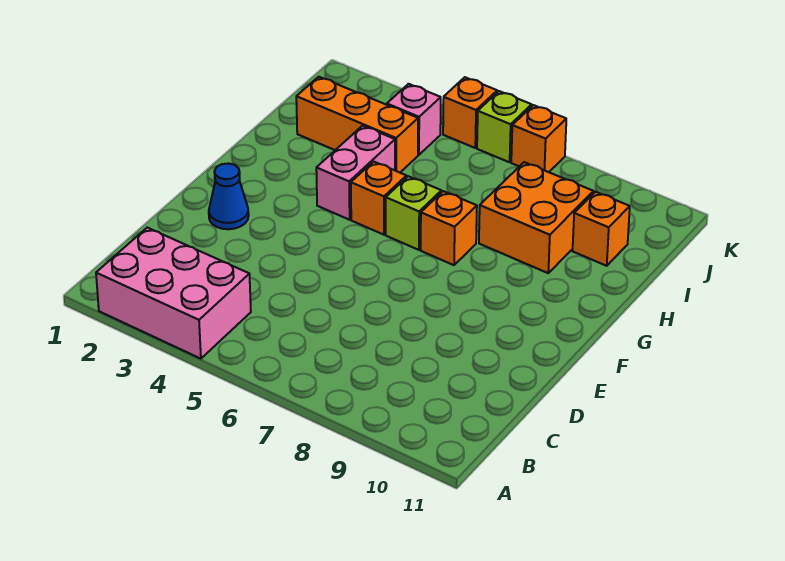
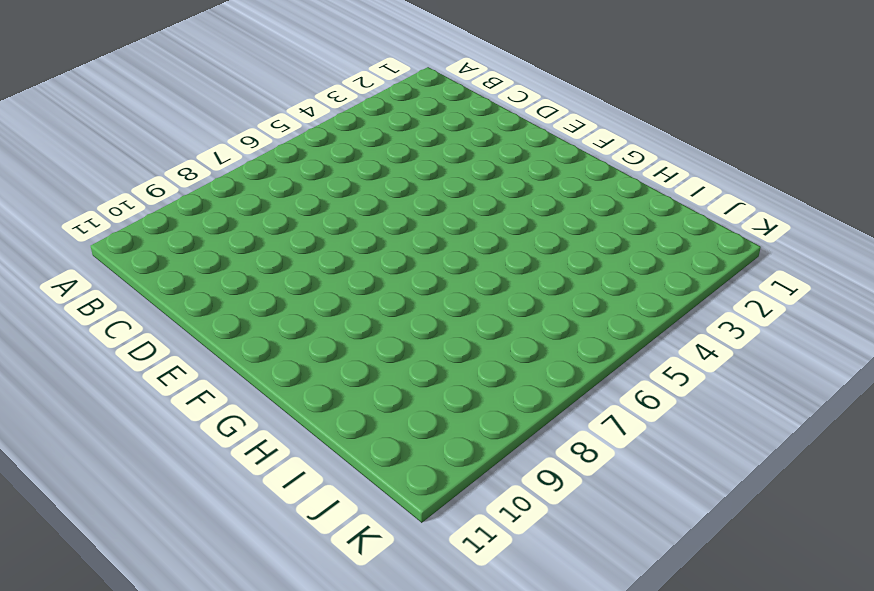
none -> pink 2x3 brick [96,228,251,359]
none -> blue 1x1 cone [209,163,249,229]
none -> pink 1x2 brick [316,126,395,220]

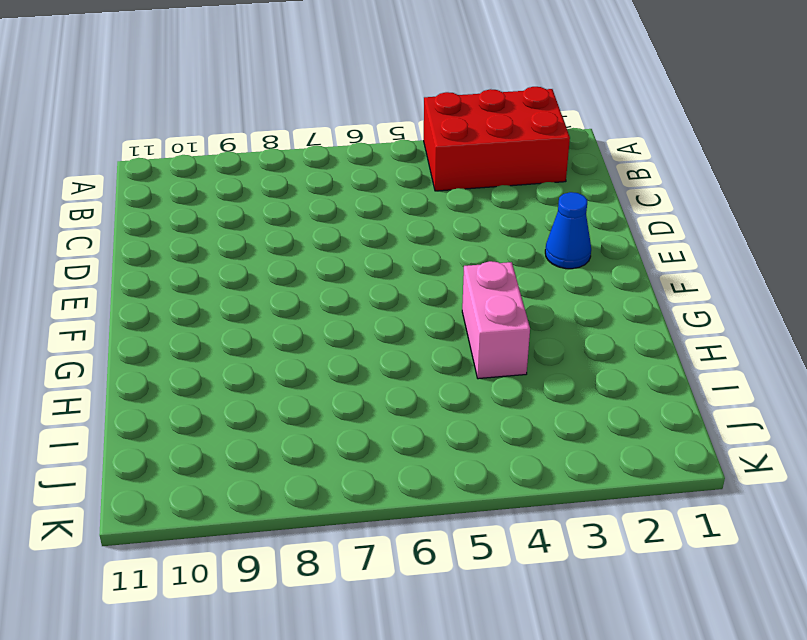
red 2x3 brick [424,87,570,191] -> pink 2x3 brick [96,228,251,359]
none -> orange 1x1 brick [351,162,406,235]
none -> lime 1x1 brick [386,176,441,250]
none -> orange 1x1 brick [421,191,477,265]

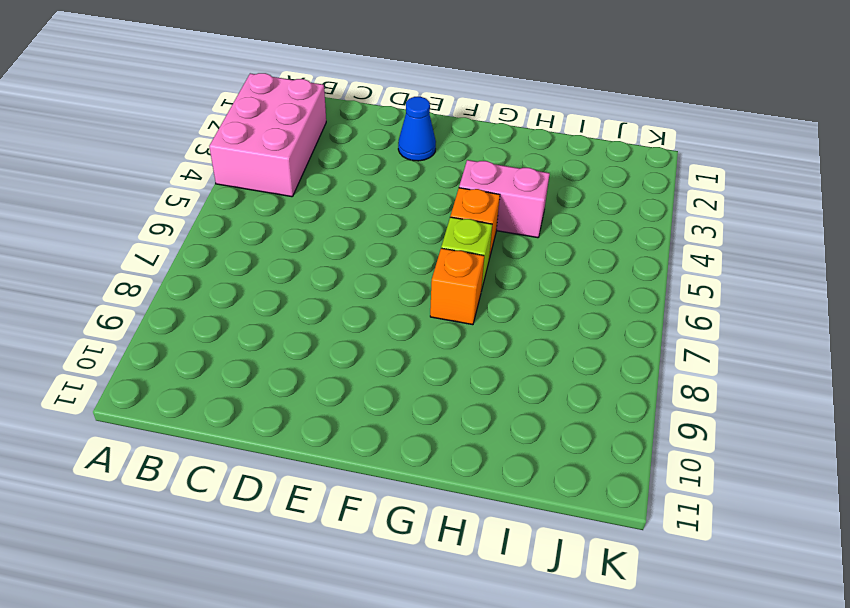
none -> orange 2x2 brick [479,162,594,273]
none -> orange 1x3 brick [296,77,418,172]
none -> orange 1x1 brick [573,192,630,266]

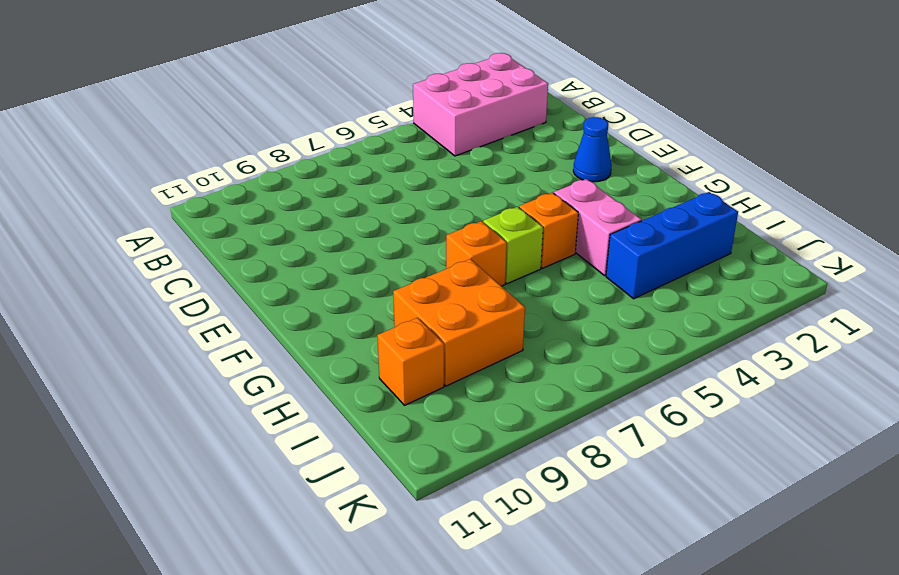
blue 1x3 brick [606,192,738,299] -> orange 1x3 brick [296,77,418,172]
none -> pink 1x1 brick [387,84,441,155]
none -> orange 1x1 brick [443,77,497,148]
none -> lime 1x1 brick [477,91,532,162]

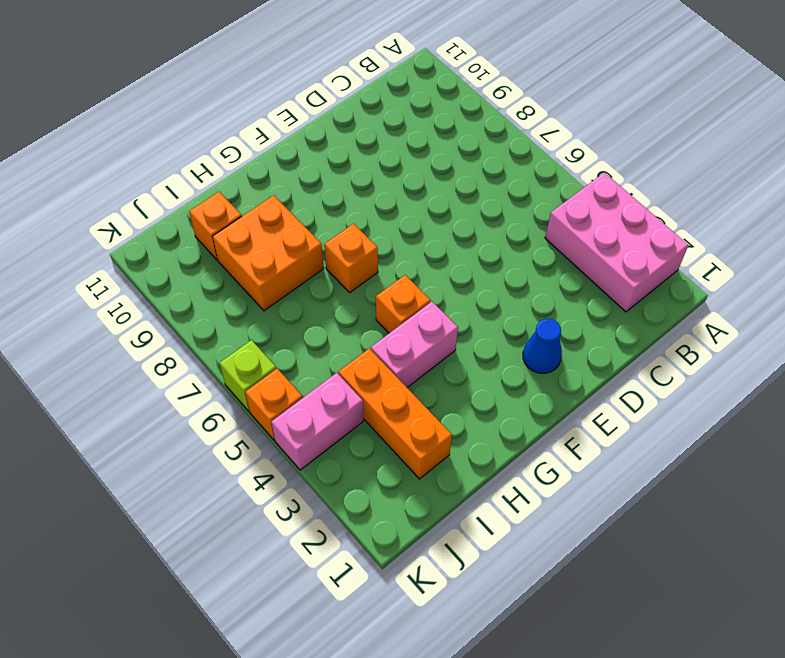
pink 1x2 brick [271,373,363,470] -> pink 1x1 brick [387,84,441,155]
none -> lime 1x1 brick [386,176,441,250]
none -> orange 1x1 brick [511,105,566,172]

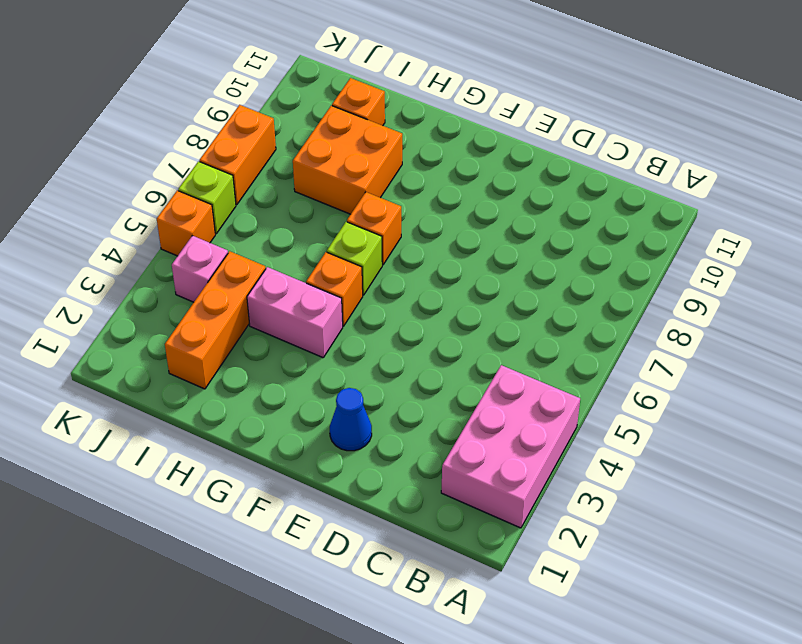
orange 1x2 brick [199,105,276,205] -> orange 1x1 brick [511,105,566,172]

